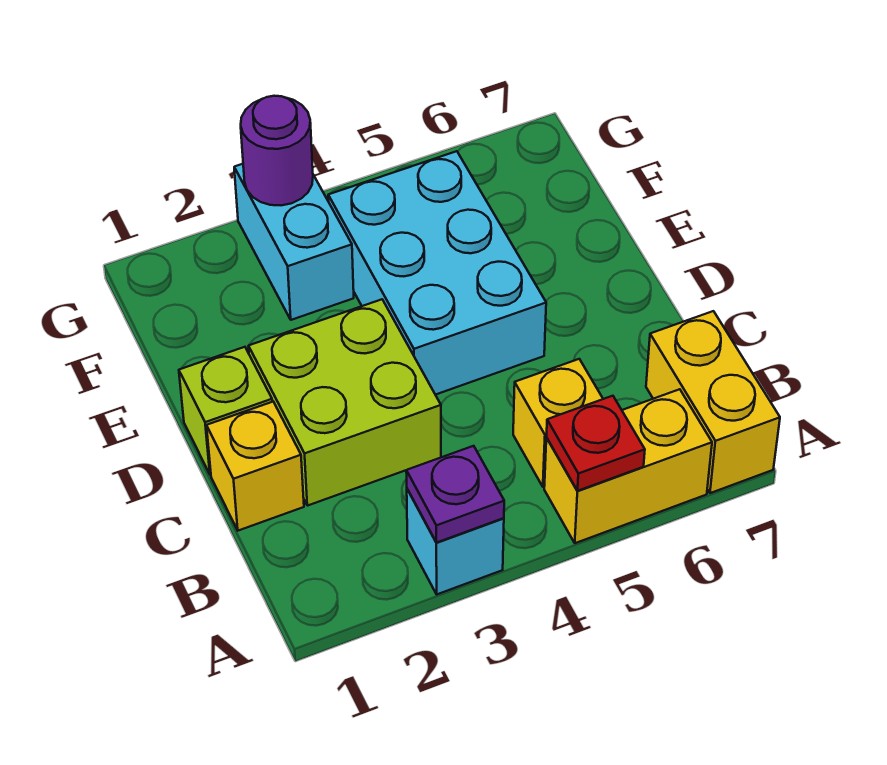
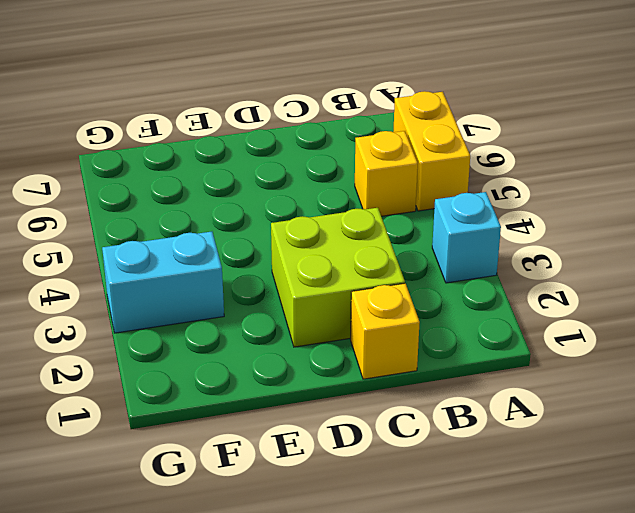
none -> yellow 1x2 brick [646,311,780,493]
none -> lime 1x1 brick [179,347,272,475]
none -> cyan 2x3 brick [328,151,546,395]

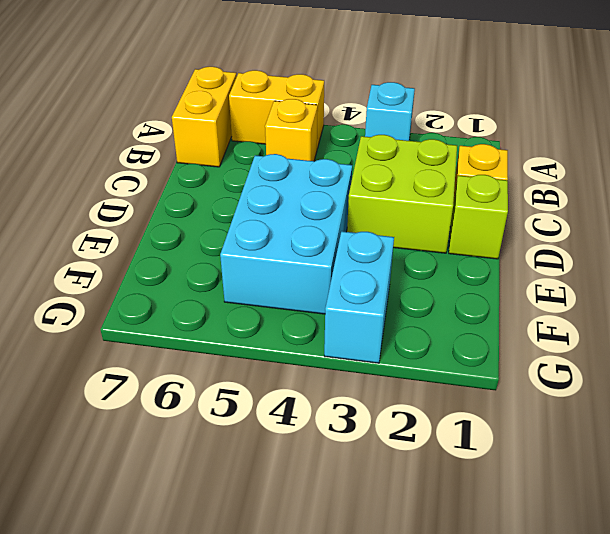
none -> purple 1x1 plate [406,446,504,543]
none -> red 1x1 plate [546,396,645,491]
none -> purple 1x1 round brick [241,96,313,205]

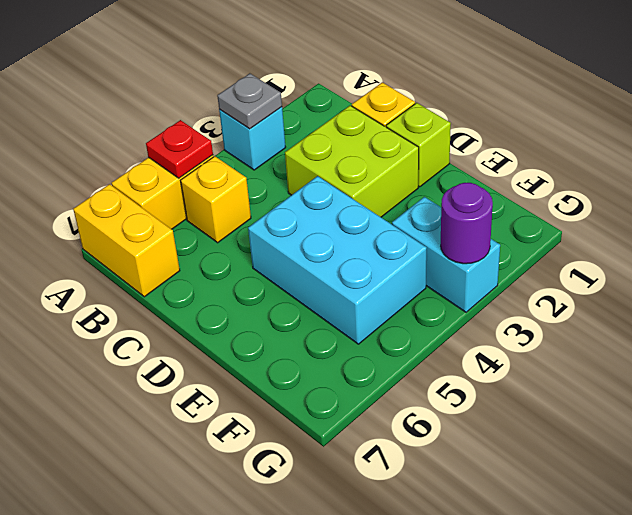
grey 1x1 plate [217,73,282,129] -> purple 1x1 plate [406,446,504,543]

